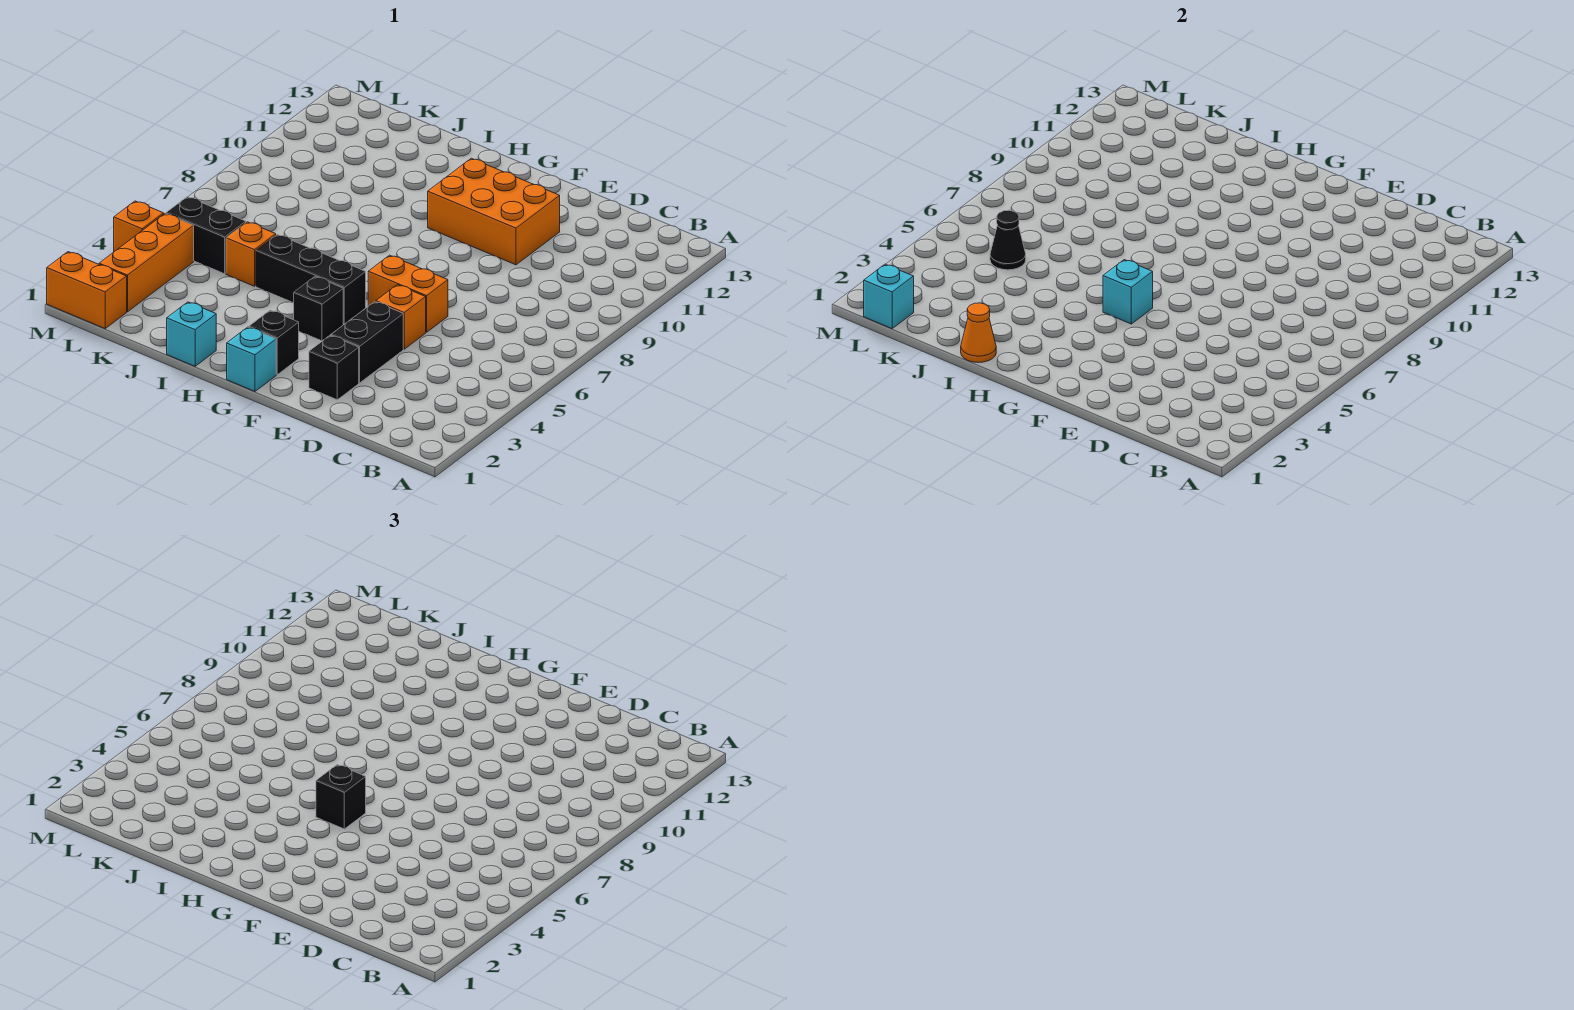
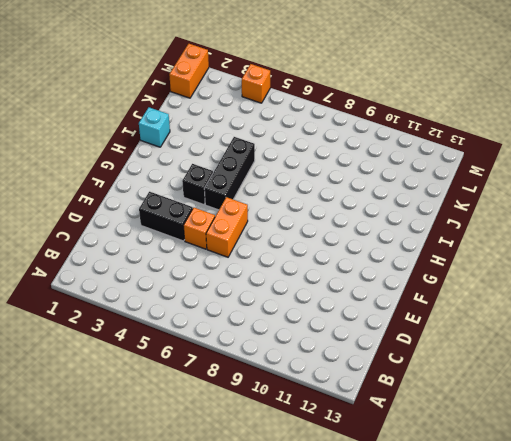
none -> black 1x1 brick [309,335,359,400]
none -> orange 2x3 brick [428,158,560,265]
none -> cyan 1x1 brick [227,327,276,391]

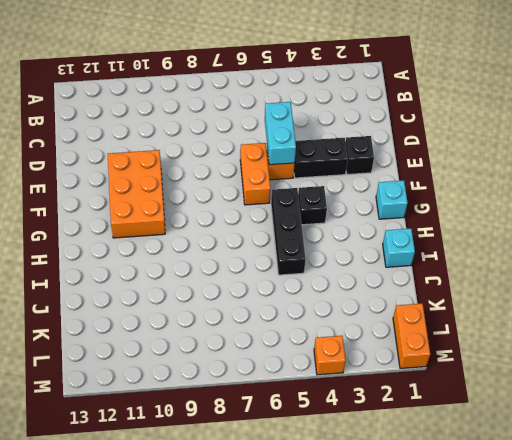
cyan 1x2 brick [265,102,296,165] -> none
none -> black 1x1 brick [249,310,299,375]
none -> orange 1x1 brick [226,222,276,286]
none -> black 1x2 brick [166,197,246,274]

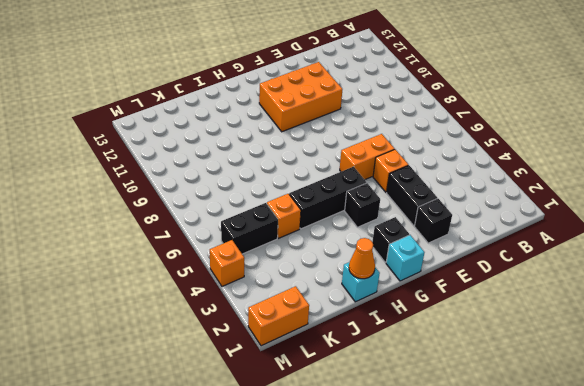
none -> orange 1x3 brick [99,214,194,312]
none -> cyan 1x1 brick [1103,260,1153,324]
none -> black 1x1 cone [990,210,1026,270]

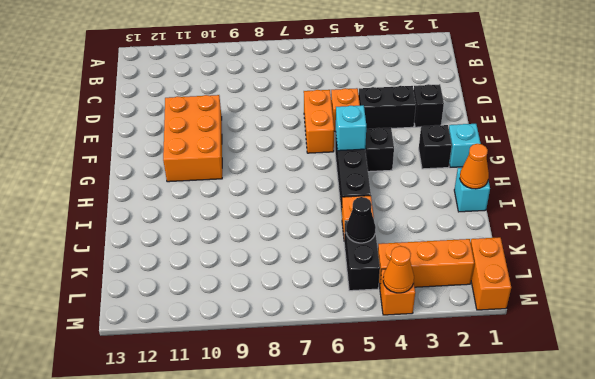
orange 1x1 cone [383,246,414,293] -> none
none -> cyan 1x1 brick [864,264,914,329]
none -> black 1x1 brick [316,765,366,829]

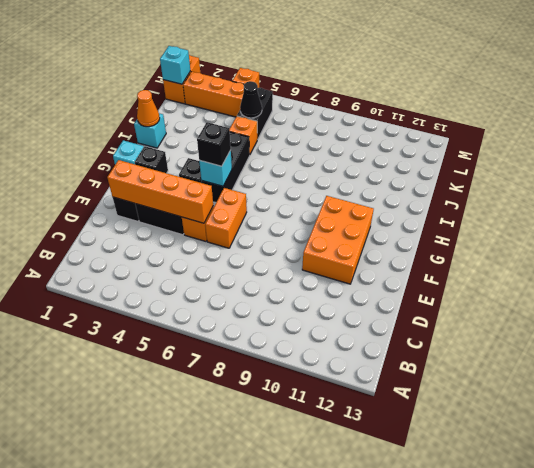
orange 1x4 brick [107,160,213,223] -> none

